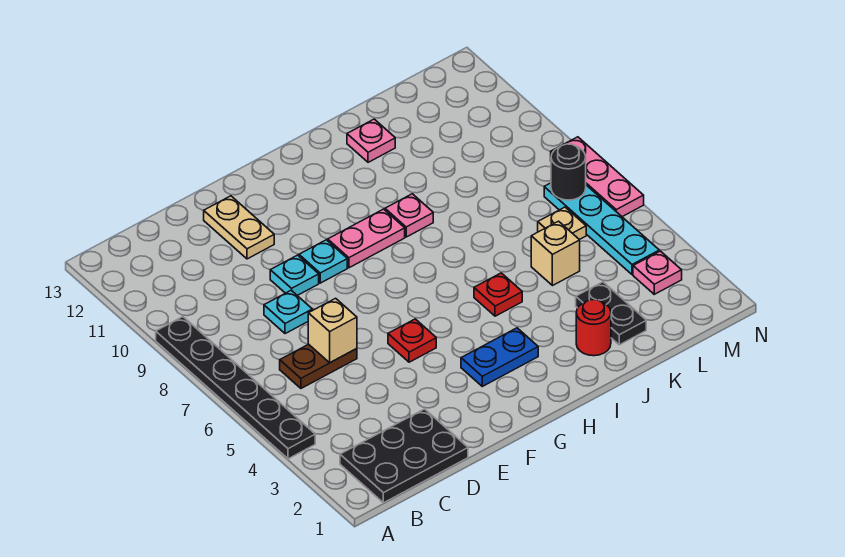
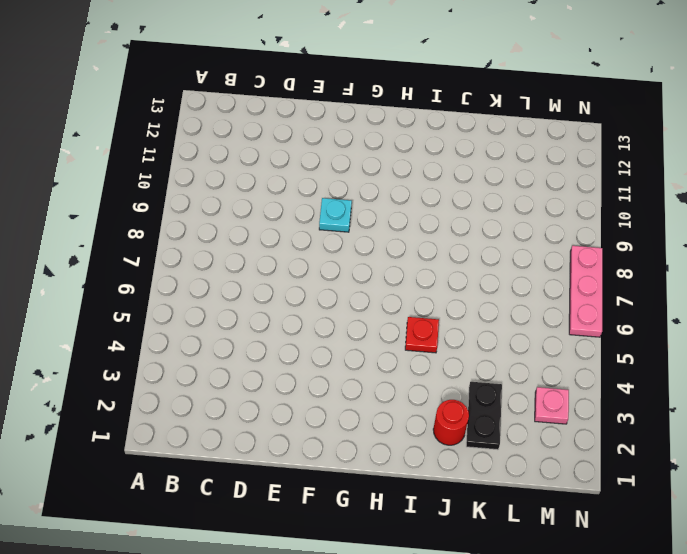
none -> black 1x6 plate [156,317,315,459]
none -> black 2x3 plate [340,409,468,503]
none -> brown 1x2 plate [280,344,357,388]

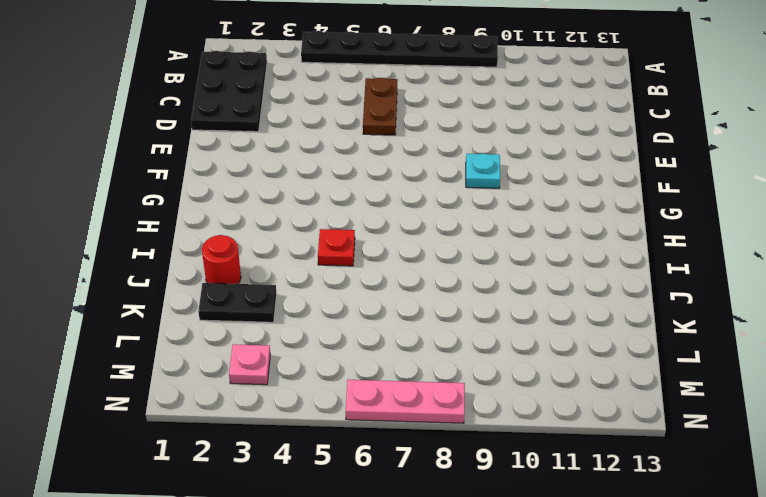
none -> cyan 1x1 plate [264,290,312,334]
none -> cyan 1x1 plate [270,255,319,296]
none -> tan 1x2 plate [204,196,274,259]

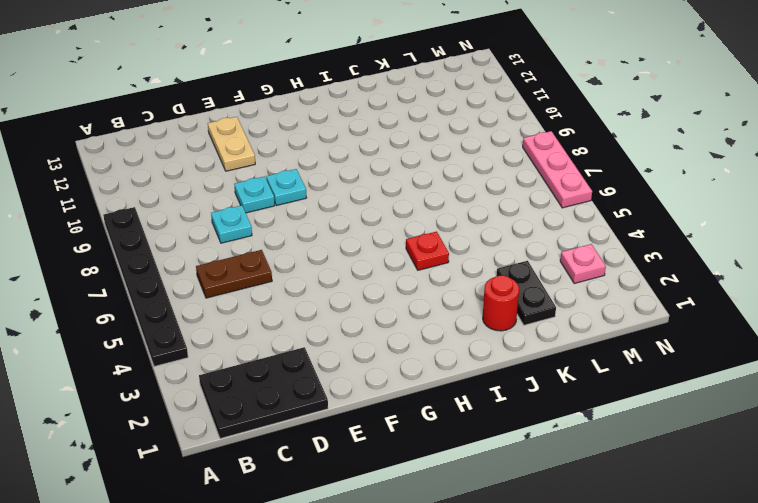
none -> red 1x1 plate [388,319,436,362]
none -> blue 1x2 plate [461,328,538,386]
none -> pink 1x2 plate [328,209,405,268]

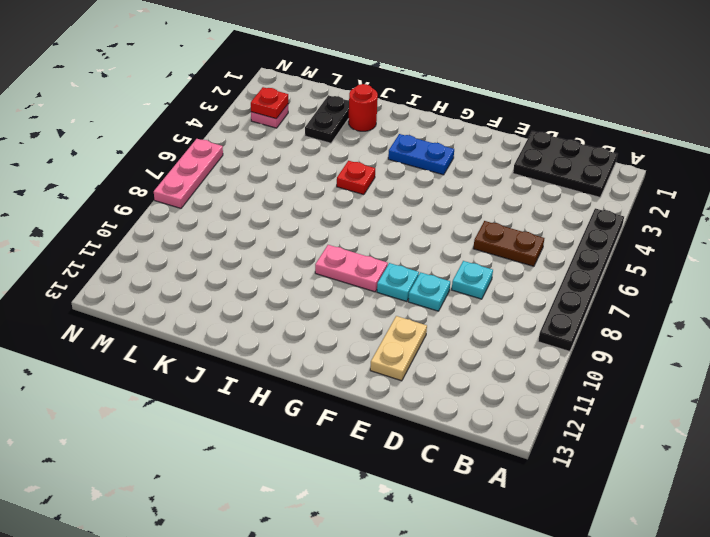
red 1x1 plate [251,87,288,119] -> red 1x1 plate moved to [388,319,436,362]
none -> pink 1x1 plate [385,194,433,237]
none -> pink 1x1 plate [347,119,395,162]
none -> tan 1x1 brick [531,221,580,286]

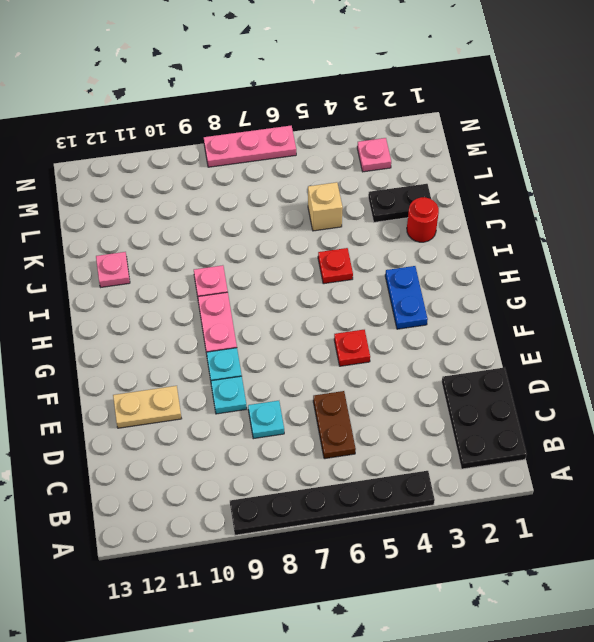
none -> tan 1x1 plate [538,207,586,240]
none -> cyan 1x4 plate [544,183,659,275]
none -> tan 1x1 brick [308,298,357,363]

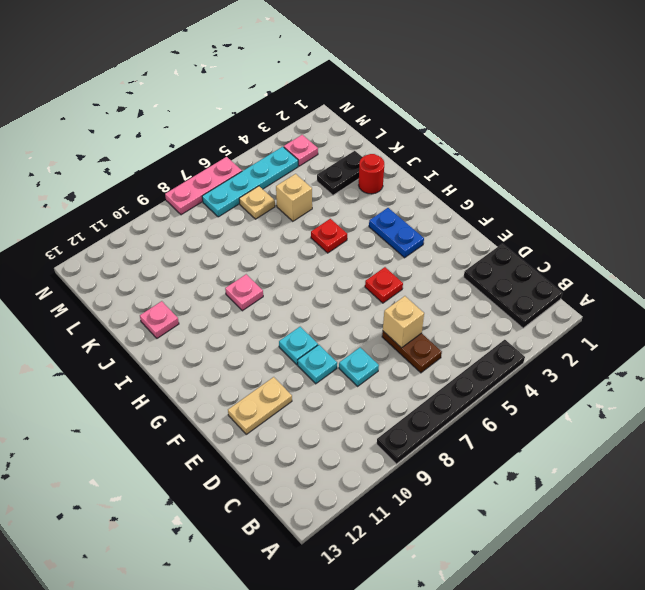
none -> pink 1x2 plate [328,209,405,268]
none -> black 1x1 round brick [551,144,586,200]

